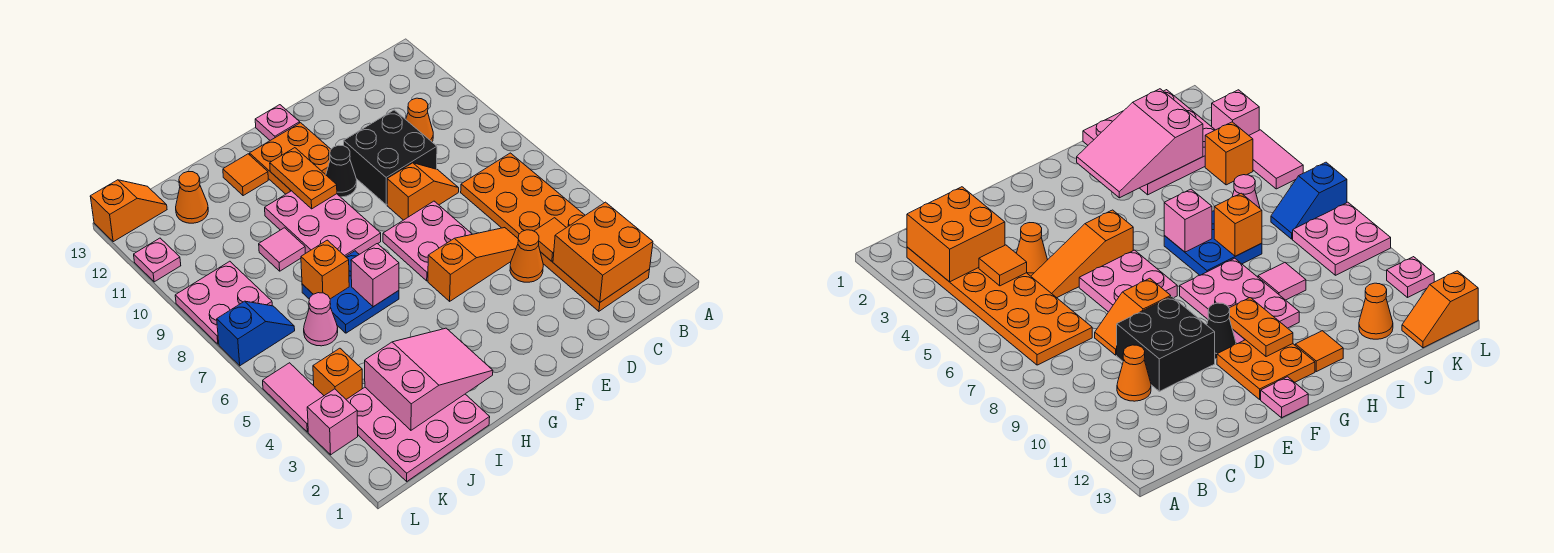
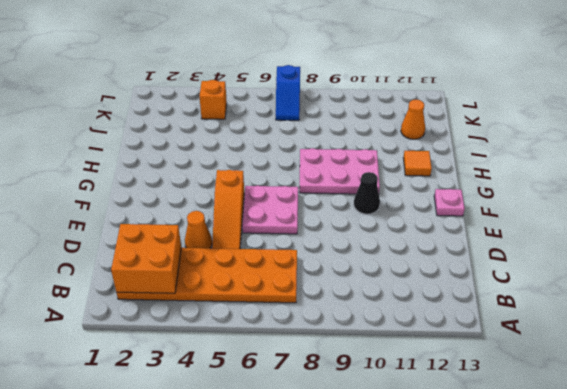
none -> orange 1x1 cone [406,98,433,142]
none -> orange 1x2 slope [387,163,459,220]
none -> black 2x2 brick [344,110,437,205]
none -> orange 2x2 plate [250,123,331,194]

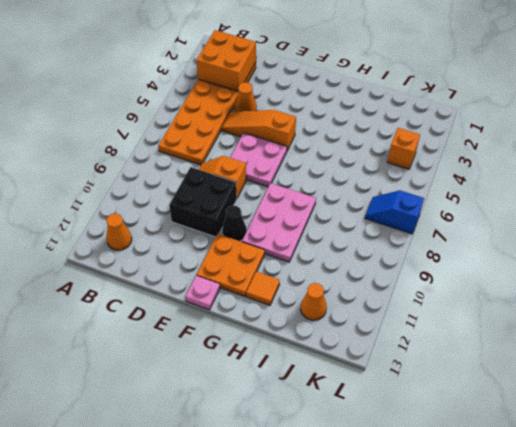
orange 1x1 cone [106,213,132,250] -> orange 1x1 cone moved to [406,98,433,142]
none -> blue 2x2 plate [302,251,399,333]
none -> pink 3x3 plate [346,387,490,481]
none -> pink 1x1 tile [259,228,305,271]
none -> pink 1x1 cone [304,293,338,346]

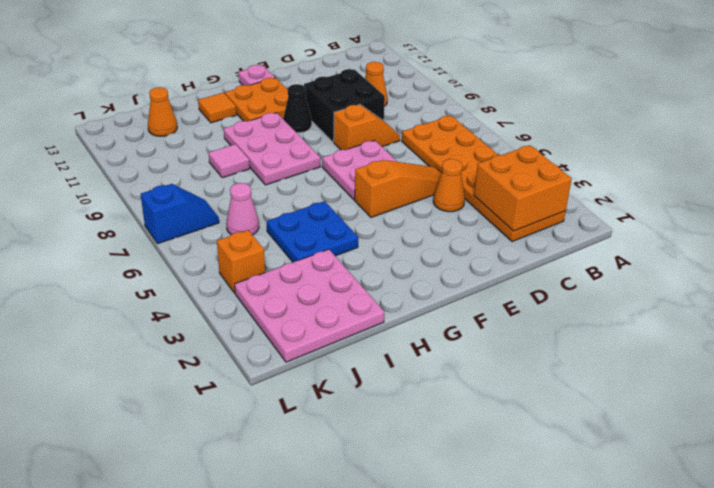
blue 2x2 plate [266,201,358,262] -> blue 2x2 plate moved to [302,251,399,333]
none -> pink 2x2 plate [175,261,272,344]
none -> orange 1x2 slope [90,180,167,242]
none -> pink 1x1 brick [307,389,358,455]
none -> pink 1x2 tile [263,363,324,432]

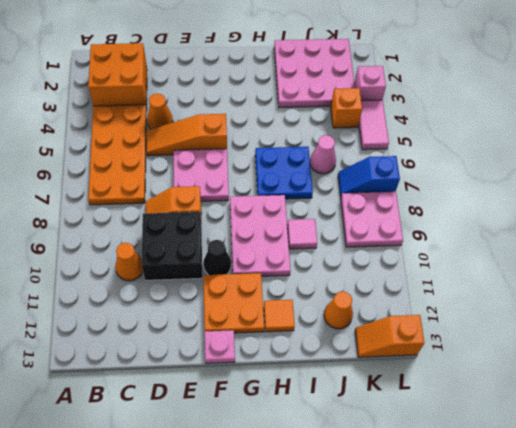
none -> pink 1x1 plate [134,238,181,282]
none -> orange 1x1 tile [534,218,566,261]
none -> orange 1x2 plate [270,148,337,209]
none -> pink 2x3 slope [365,328,493,430]

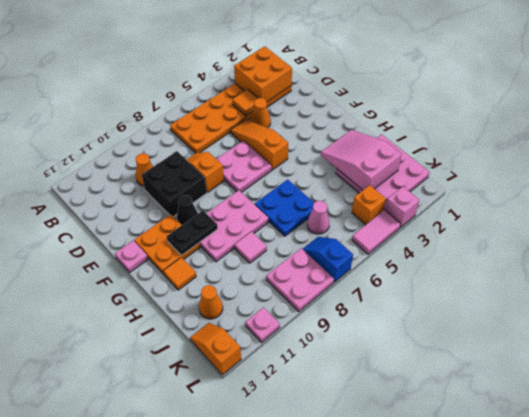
black 1x2 plate [167,210,218,255] -> orange 1x2 plate [270,148,337,209]
none -> pink 1x1 brick [351,244,399,307]
none -> orange 1x1 brick [301,240,349,299]

